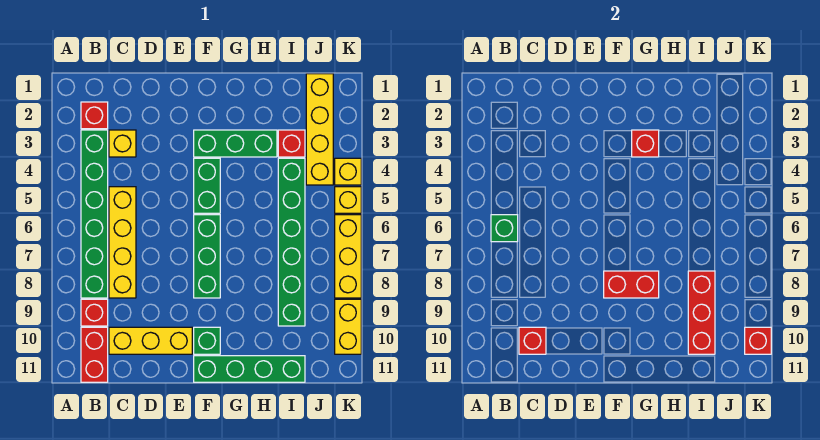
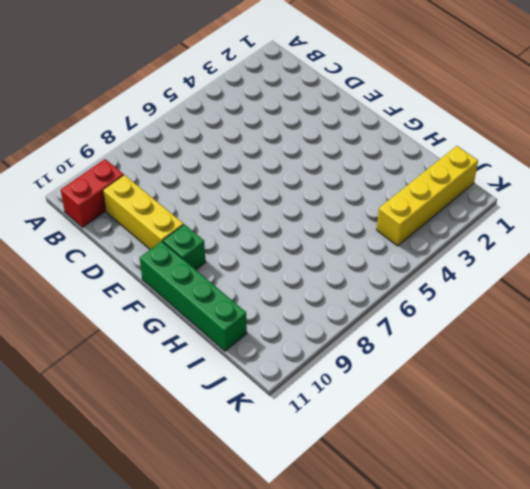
none -> red 1x1 brick [81,102,108,129]
none -> green 1x6 brick [81,130,108,298]
none -> red 1x1 brick [81,299,108,326]

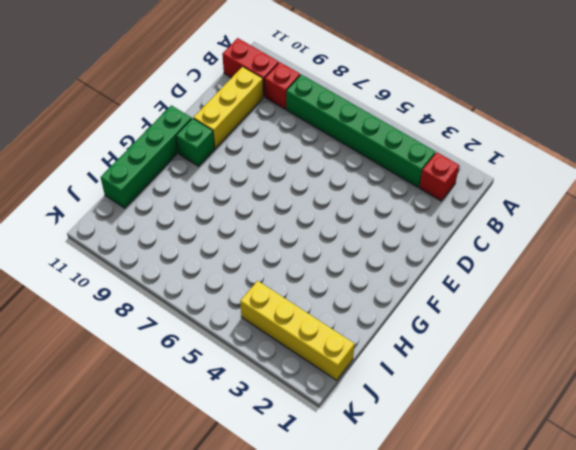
none -> yellow 1x1 brick [109,130,136,157]
none -> yellow 1x4 brick [109,187,136,298]
none -> green 1x3 brick [194,130,277,157]

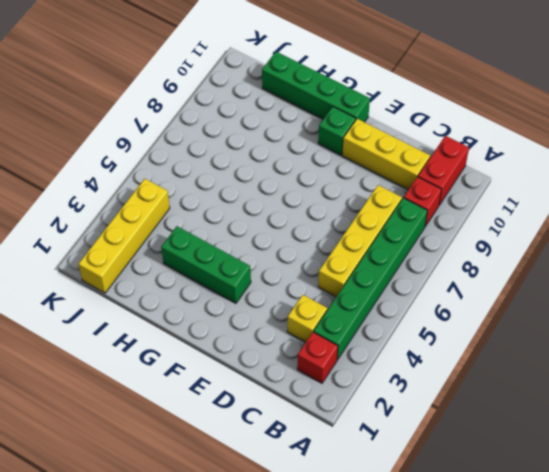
none -> green 1x2 brick [194,158,220,213]
none -> green 1x3 brick [194,215,220,298]
none -> red 1x1 brick [278,130,305,157]

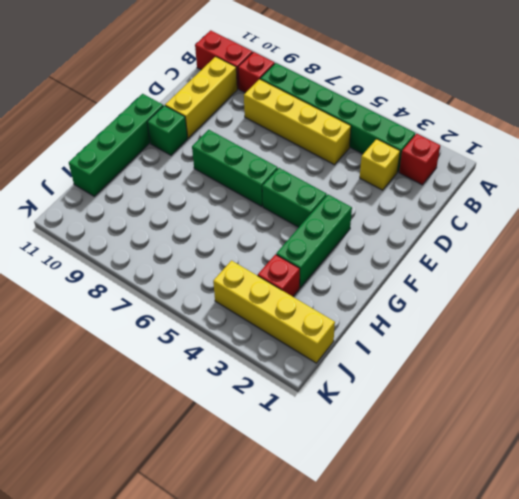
none -> green 1x6 brick [278,158,305,326]
none -> yellow 1x1 brick [335,158,361,185]
none -> yellow 1x1 brick [335,187,361,213]

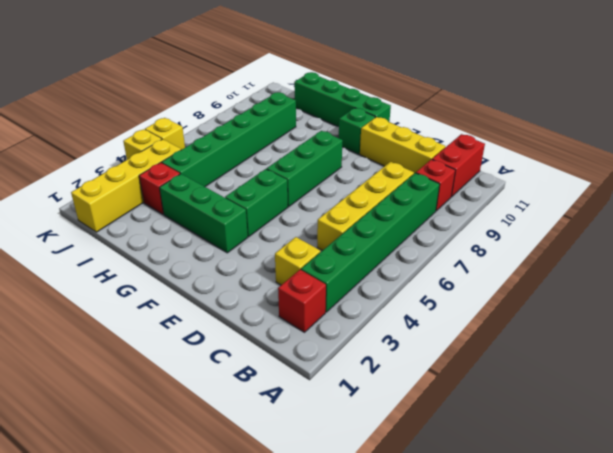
none -> yellow 1x3 brick [335,215,361,298]
none -> yellow 1x2 brick [335,299,361,354]
none -> green 1x1 brick [491,215,518,242]

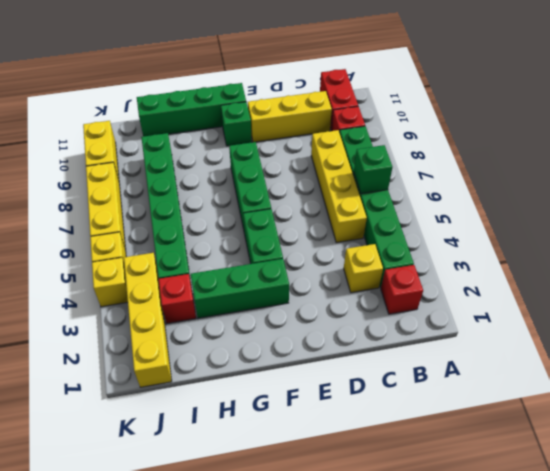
none -> red 1x1 brick [519,327,546,354]
none -> red 1x2 brick [604,271,659,298]
none -> red 1x1 brick [632,130,659,157]

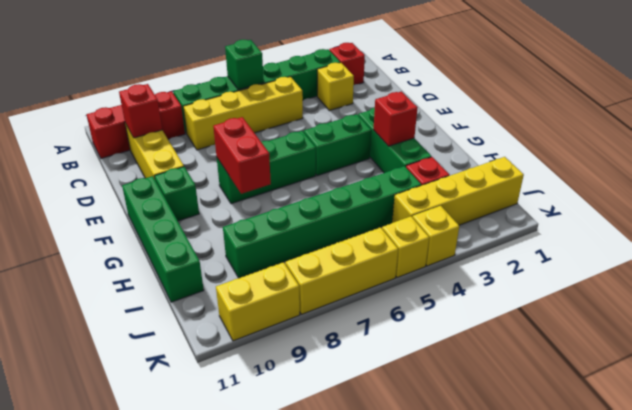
none -> red 1x3 brick [688,271,715,354]
none -> red 1x1 brick [745,327,771,354]

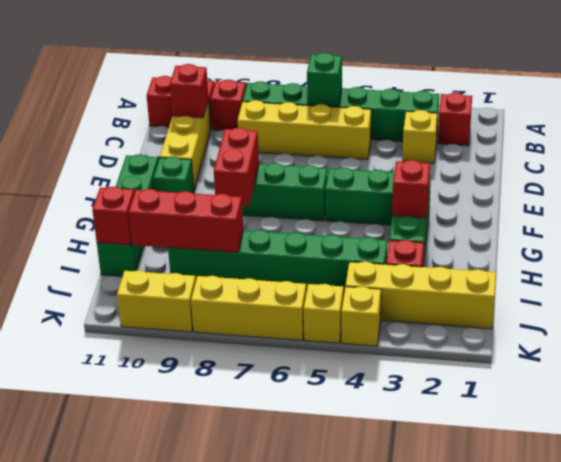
red 1x1 brick [92,187,134,245] -> red 1x1 brick moved to [745,327,771,354]

